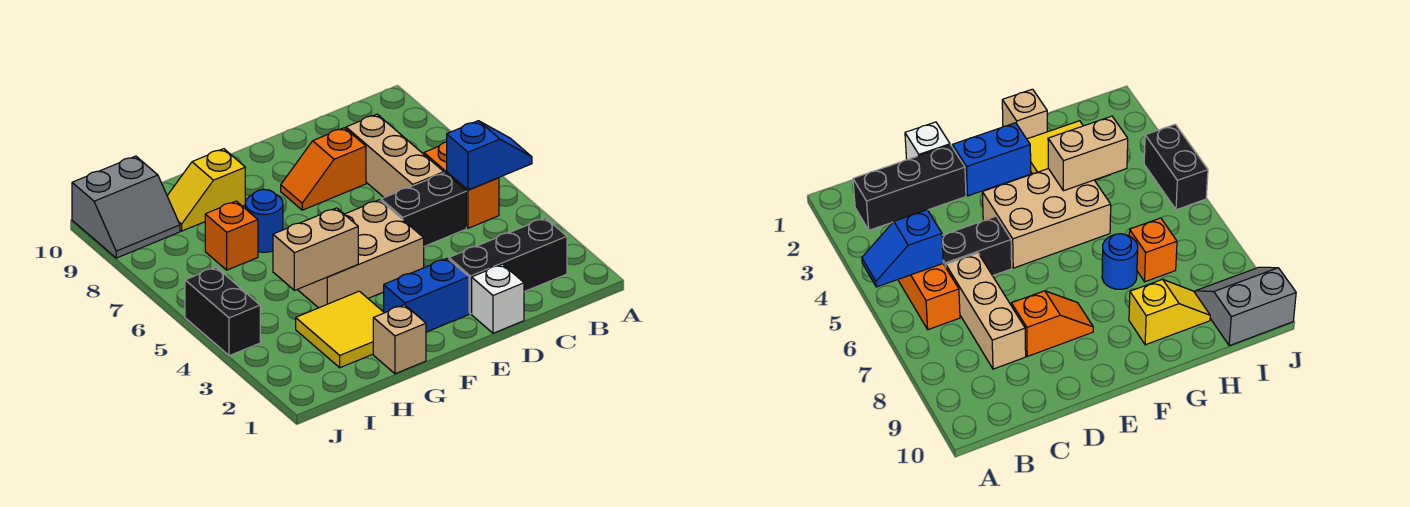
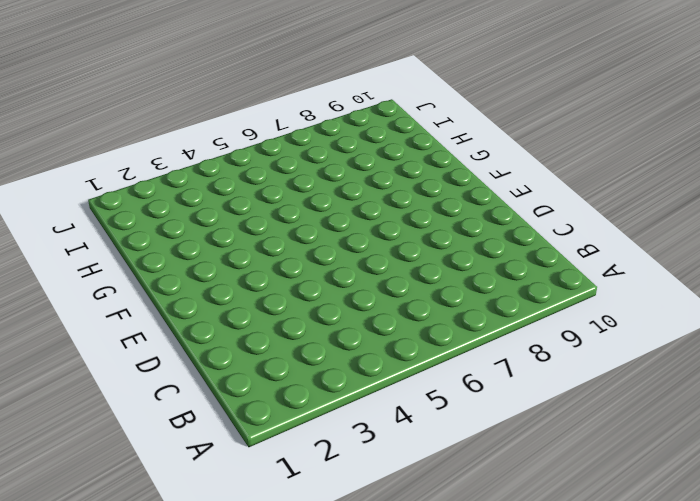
none -> black 1x3 brick [449,218,567,314]
none -> orange 1x2 brick [424,142,499,228]
none -> black 1x2 brick [381,173,466,247]

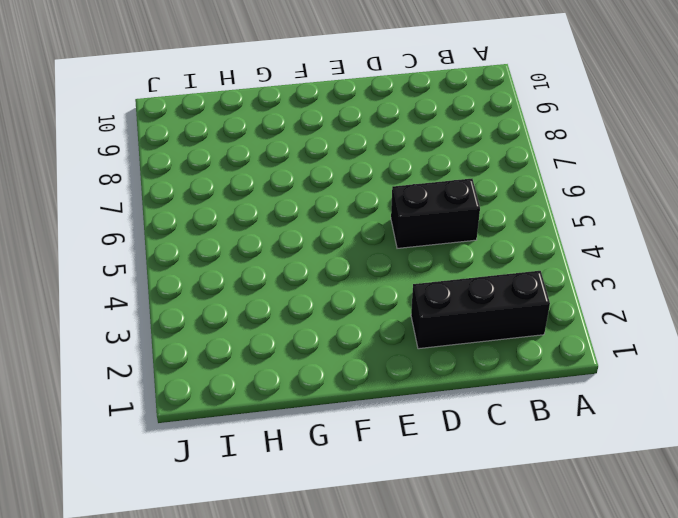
none -> orange 1x2 brick [424,142,499,228]
none -> tan 1x3 brick [346,114,444,198]
none -> white 1x1 brick [472,264,524,333]

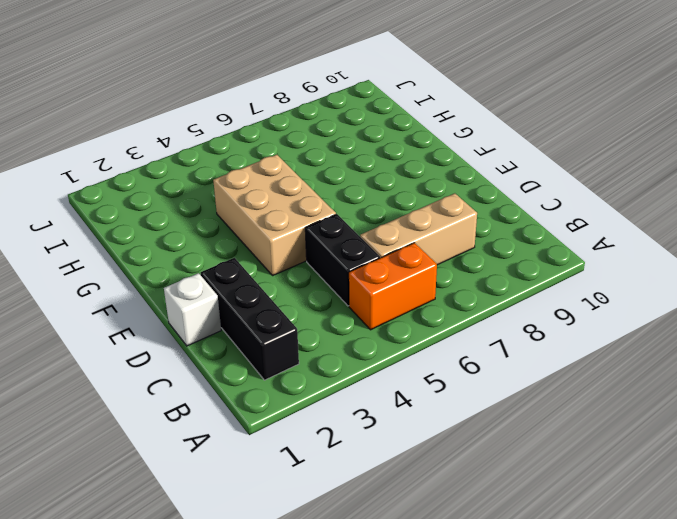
none -> orange 1x2 slope [281,128,366,210]
none -> blue 1x2 brick [384,258,469,332]
none -> tan 1x1 brick [373,305,426,374]

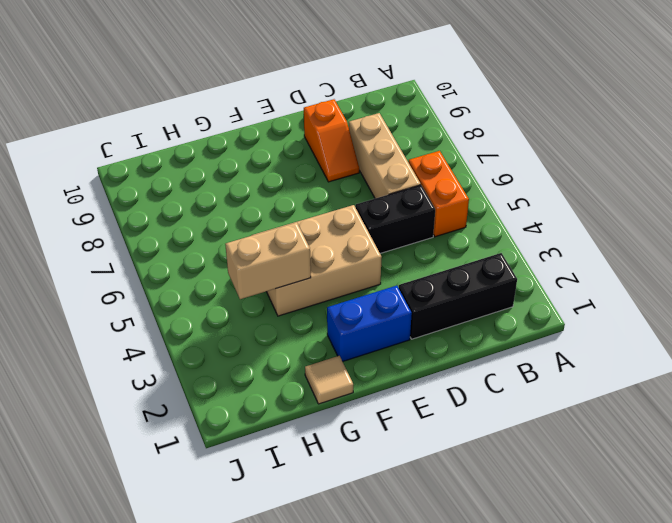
orange 1x2 slope [304,99,359,182] -> orange 1x2 slope turned to [281,128,366,210]
tan 1x1 tile [305,356,353,404] -> tan 1x1 brick [373,305,426,374]
none -> white 1x1 brick [472,264,524,333]
none -> yellow 2x2 tile [296,291,384,368]
none -> blue 1x1 round brick [245,189,283,252]

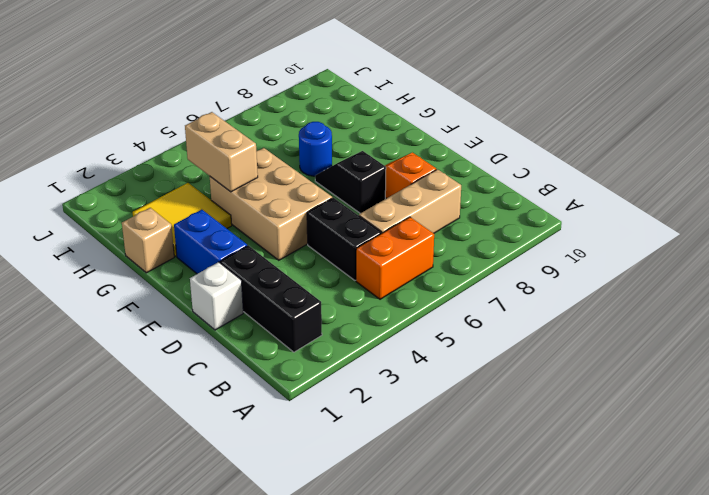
black 1x2 slope [315,151,386,213] -> none
none -> yellow 1x2 slope [167,149,245,231]
none -> orange 1x1 brick [205,201,258,270]
none -> grey 2x2 slope [72,156,180,258]

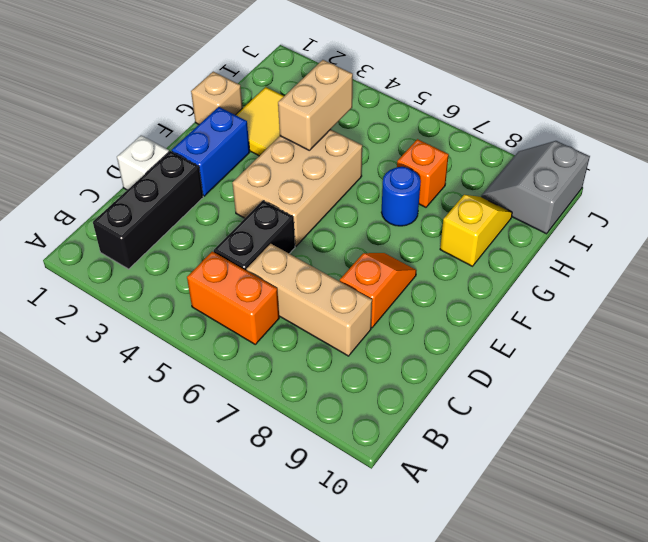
none -> black 1x2 brick [185,267,260,356]
none -> blue 1x2 slope [447,121,532,190]

